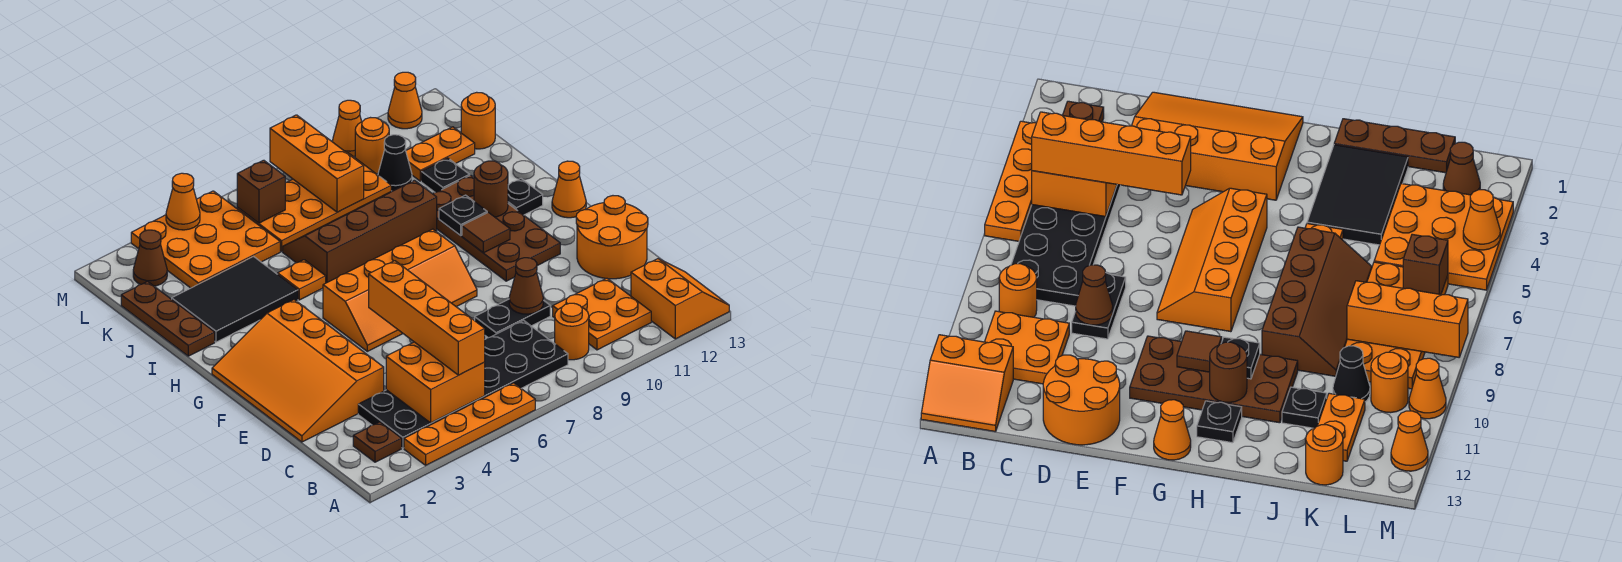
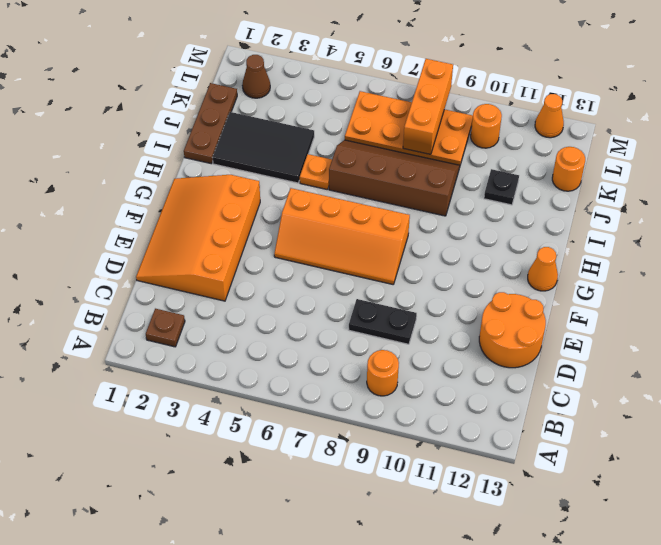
none -> orange 1x4 plate [404,383,535,465]
none -> orange 2x2 slope [631,259,729,339]
none -> black 2x6 plate [358,320,568,448]
none -> orange 2x2 plate [553,278,651,350]

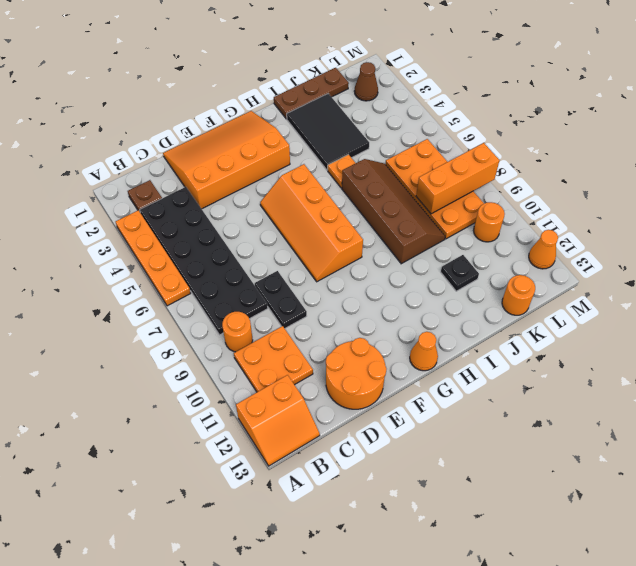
none -> brown 2x4 plate [433,175,560,281]
none -> black 1x1 plate [508,179,543,215]
none -> orange 3x3 plate [131,191,280,288]
none -> black 1x1 cone [378,135,412,191]

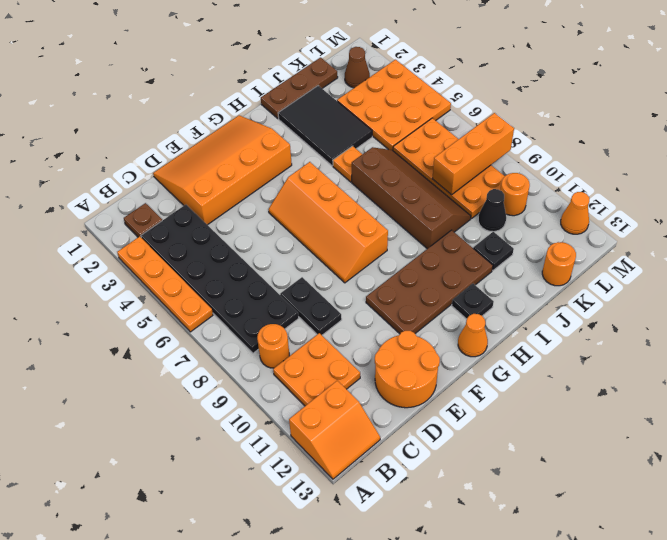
none -> orange 1x2 plate [406,127,475,181]
none -> orange 1x1 cone [333,100,362,156]
none -> orange 2x2 brick [386,342,485,423]
none -> brown 1x1 cone [509,258,543,314]

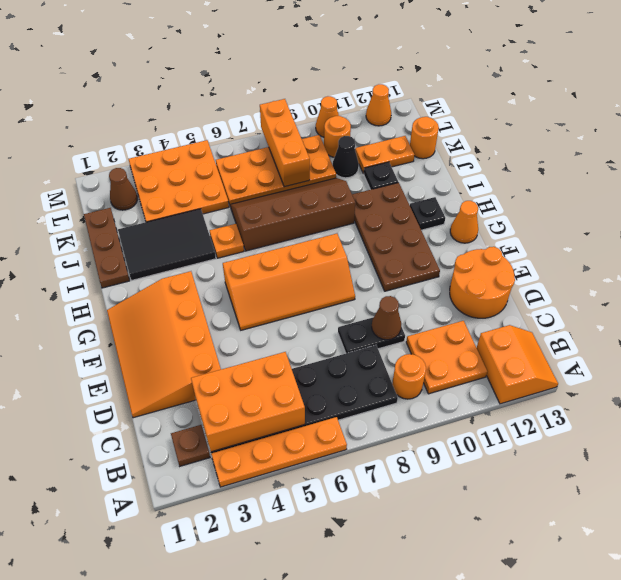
orange 2x3 brick [191,352,305,452] -> orange 2x2 brick [386,342,485,423]
none -> brown 1x1 tile [462,212,510,253]
none -> black 1x1 plate [439,195,487,236]
none -> brown 1x1 round brick [474,161,508,217]
none -> brown 1x1 brick [237,160,285,223]

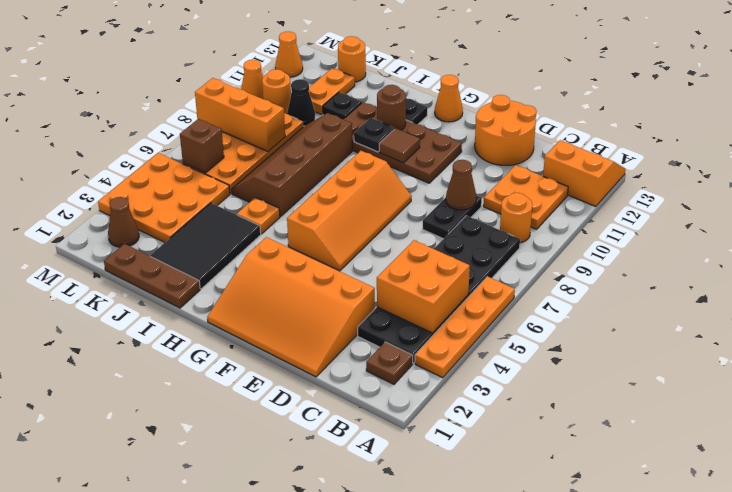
none -> orange 1x1 cone [166,173,200,230]
none -> orange 1x4 brick [369,261,485,375]

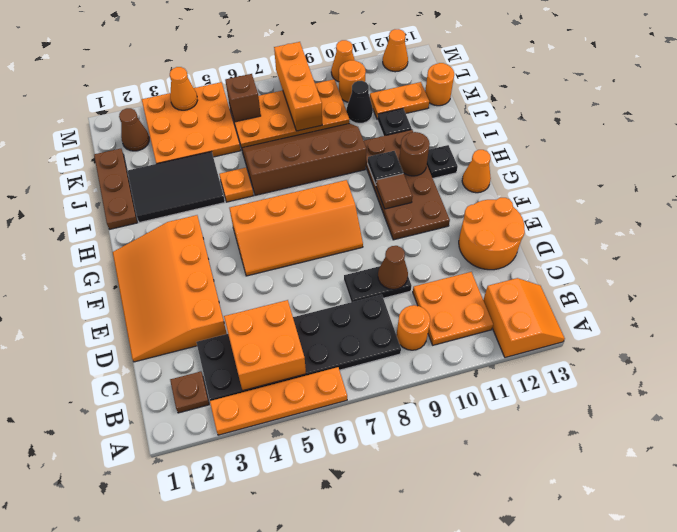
none -> orange 1x4 brick [369,261,485,375]

